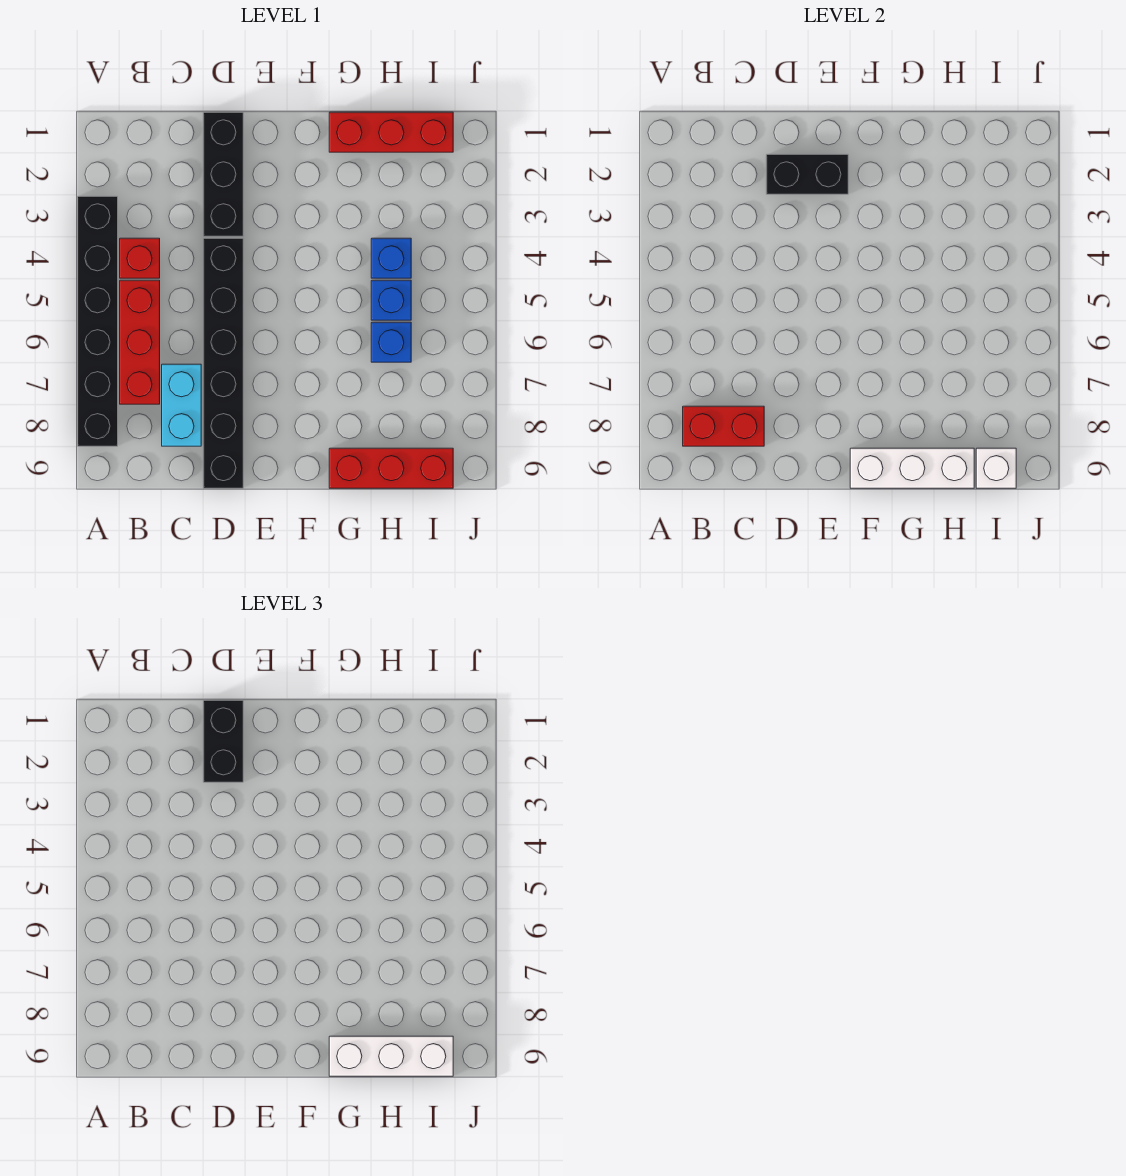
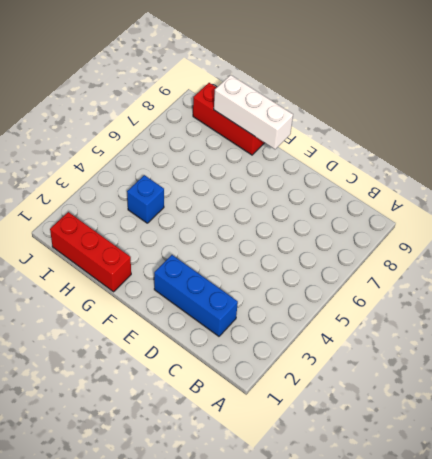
blue 1x3 brick [154,255,238,336] -> black 1x3 brick [203,112,243,236]
none -> black 1x6 brick [78,196,118,446]
none -> red 1x1 brick [120,238,160,278]
none -> red 1x3 brick [120,280,160,404]

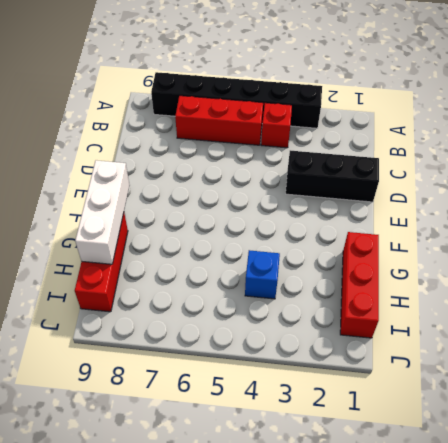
none -> cyan 1x2 brick [162,364,201,446]
none -> black 1x6 brick [203,238,243,488]
none -> blue 1x1 brick [371,280,411,320]

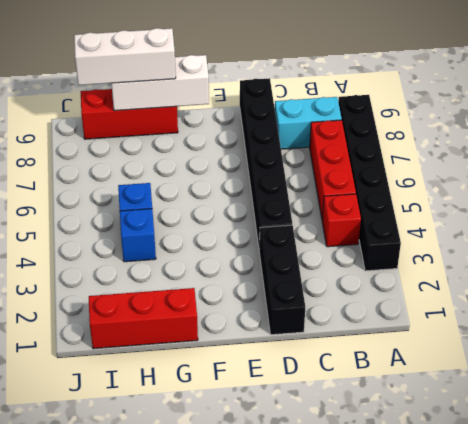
cyan 1x2 brick [275,97,342,149] -> cyan 1x2 brick turned to [162,364,201,446]
none -> blue 1x1 brick [371,322,411,362]
none -> red 1x2 brick [683,406,764,446]
none -> black 1x2 brick [766,154,848,194]

